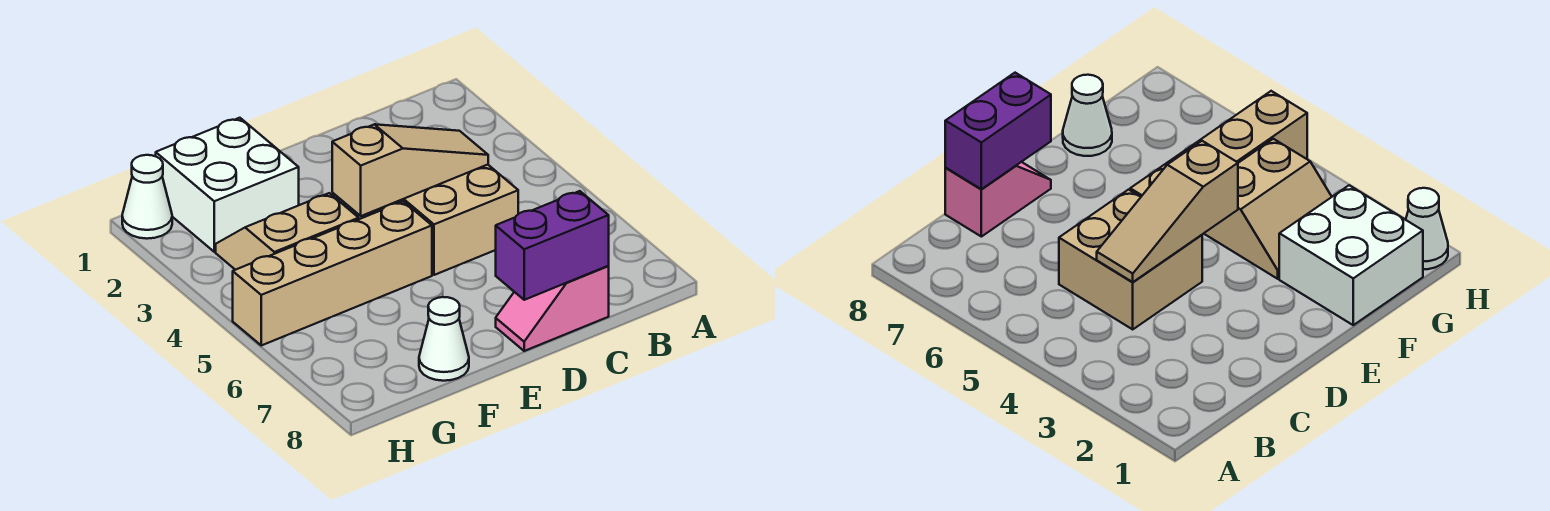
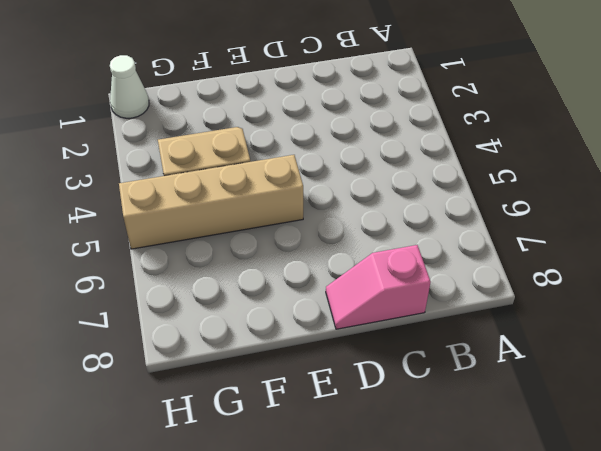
none -> tan 2x2 brick [375,165,518,275]
none -> white 2x2 brick [156,118,299,252]

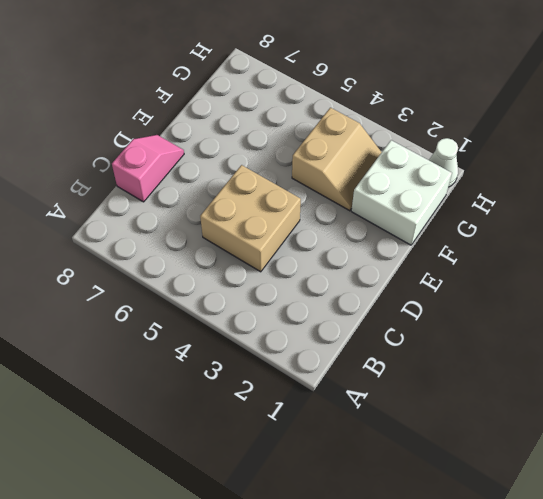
none -> tan 1x4 brick [233,201,432,345]
none -> white 1x1 cone [419,297,469,381]

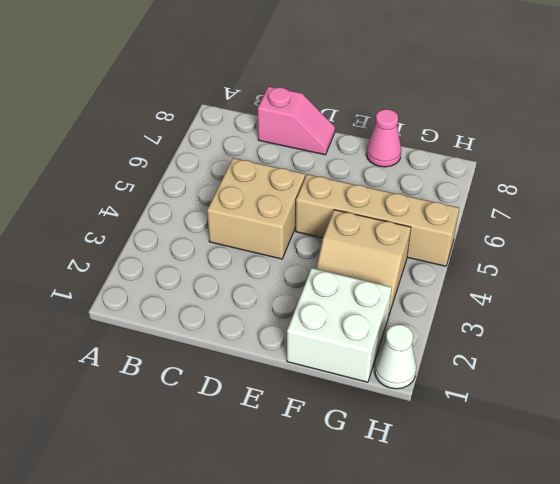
pink 1x1 cone [366,109,401,167] -> white 1x1 cone [419,297,469,381]
none -> tan 1x3 slope [332,124,488,216]
none -> purple 1x2 brick [496,191,609,300]

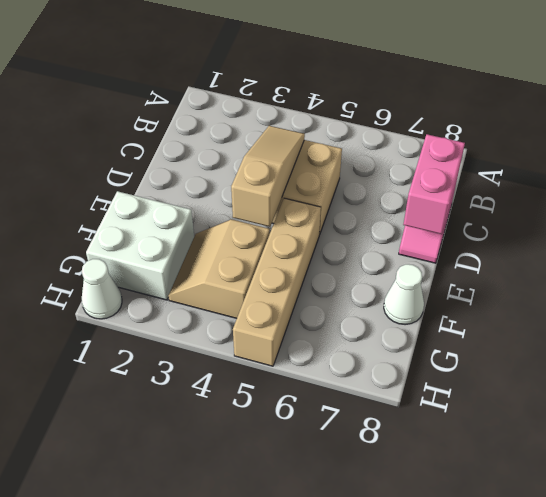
pink 1x2 brick [403,134,465,234] -> purple 1x2 brick [496,191,609,300]

